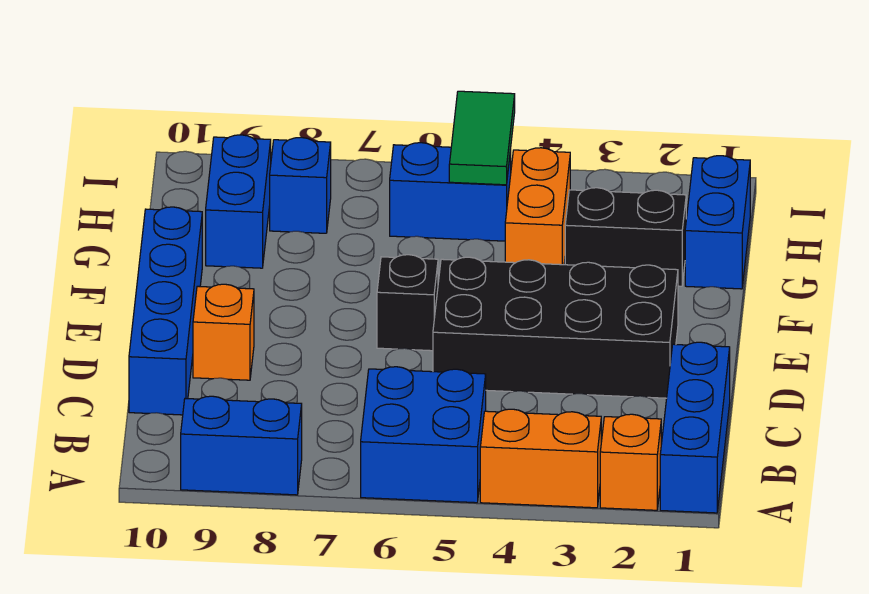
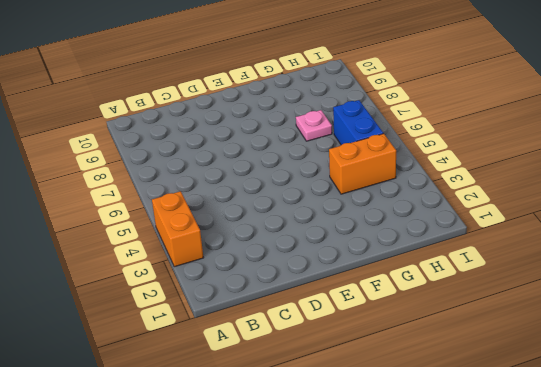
pink 1x1 plate [296,110,332,141] -> none
none -> blue 1x3 brick [660,342,730,513]
none -> orange 1x1 brick [600,414,661,510]
none -> blue 2x2 brick [361,367,486,503]

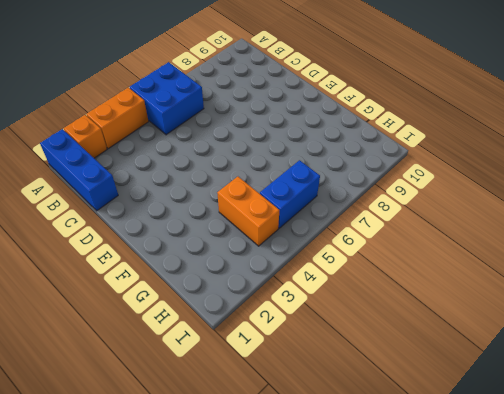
none -> blue 1x2 brick [181,396,302,495]
none -> blue 1x4 brick [129,207,202,415]
none -> black 2x4 brick [433,257,678,398]

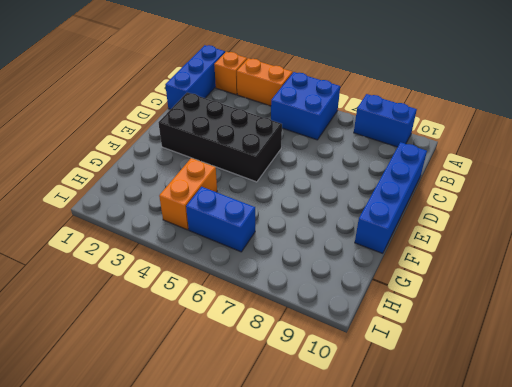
none -> orange 1x1 brick [193,284,254,380]
none -> black 1x1 brick [377,255,438,351]
none -> blue 1x2 brick [685,156,750,289]

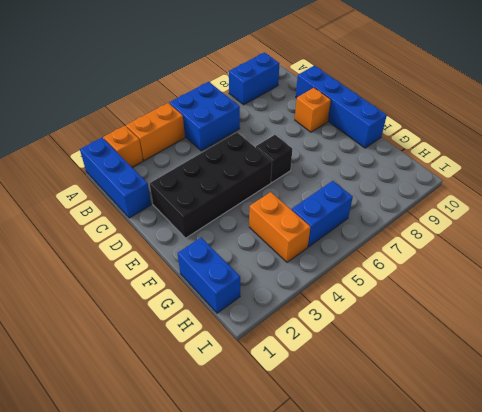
none -> black 1x2 brick [565,188,686,286]
none -> blue 1x2 brick [206,135,271,268]
none -> blue 1x1 brick [270,137,331,233]

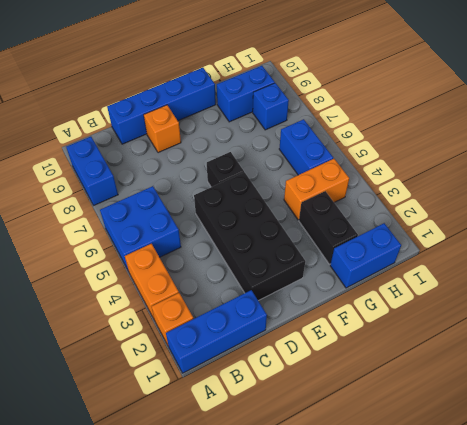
none -> green 1x2 tile [449,91,515,185]

